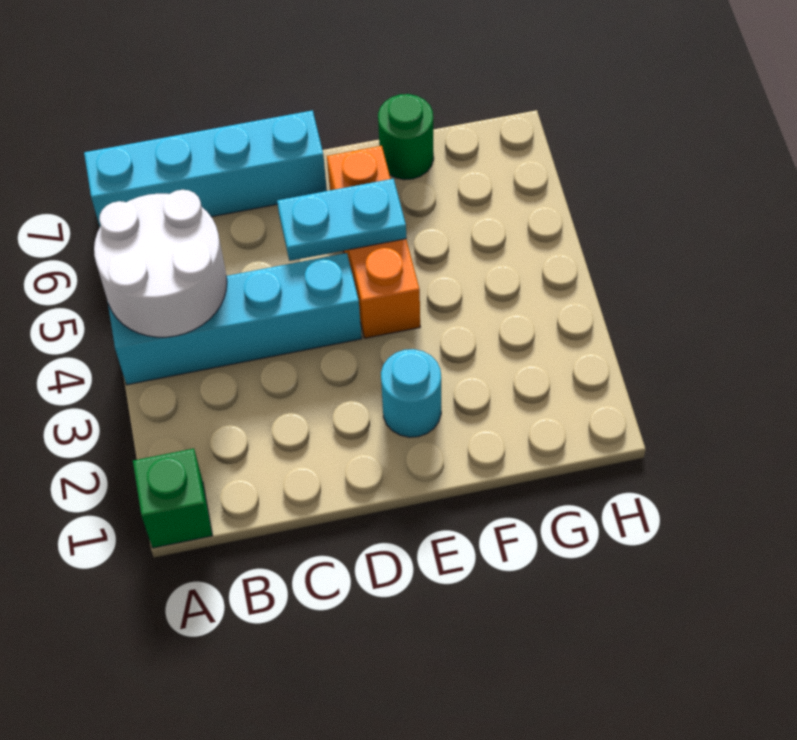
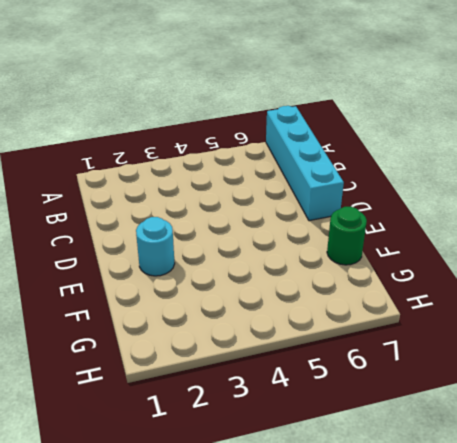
none -> green 1x1 brick [133,449,212,548]
none -> cyan 1x4 brick [108,253,362,385]

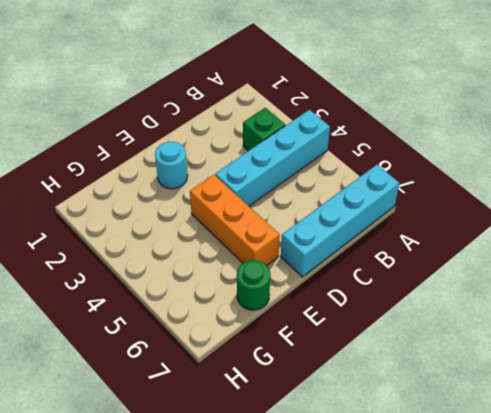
green 1x1 brick [243,108,285,151] -> green 1x1 brick moved to [133,449,212,548]
none -> white 2x2 round brick [94,190,227,337]
none -> cyan 1x2 plate [277,179,406,261]

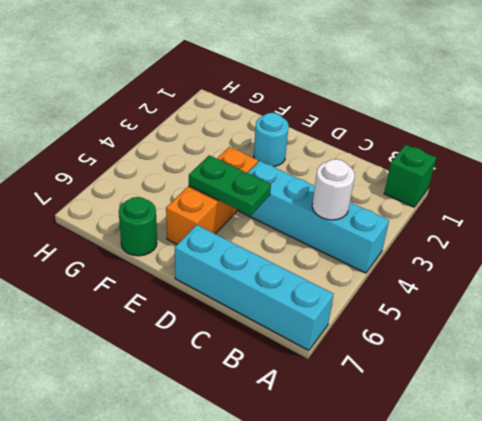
white 1x1 round brick [312,159,355,220] -> white 2x2 round brick [94,190,227,337]
green 1x2 plate [189,155,271,216] -> cyan 1x2 plate [277,179,406,261]

